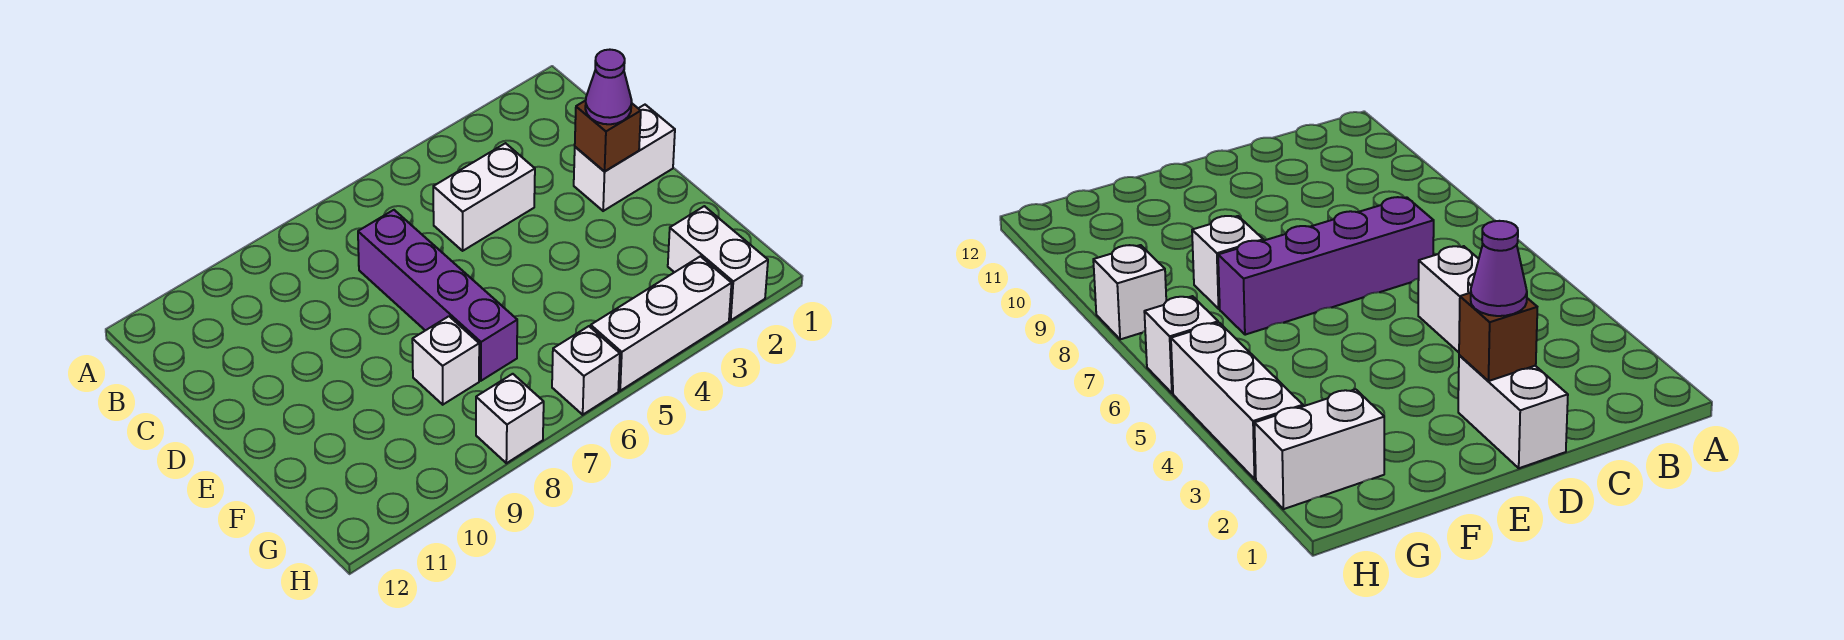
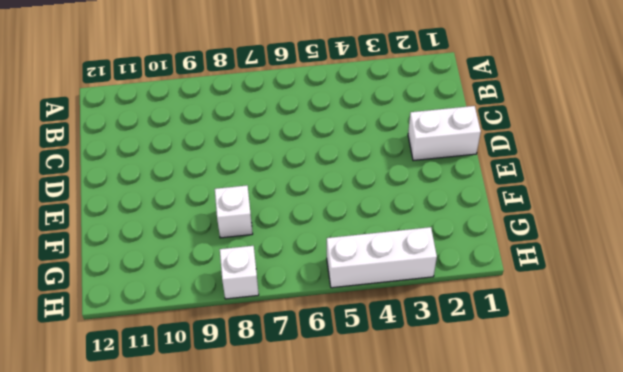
none -> white 1x2 brick [433,143,535,251]
none -> purple 1x4 brick [358,210,517,381]

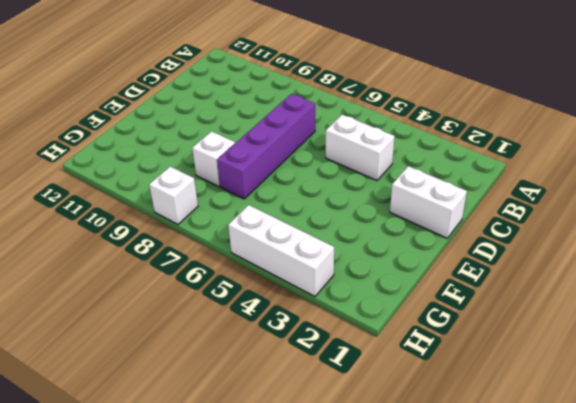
none -> white 1x2 brick [668,206,768,320]
none -> white 1x1 brick [552,326,620,415]

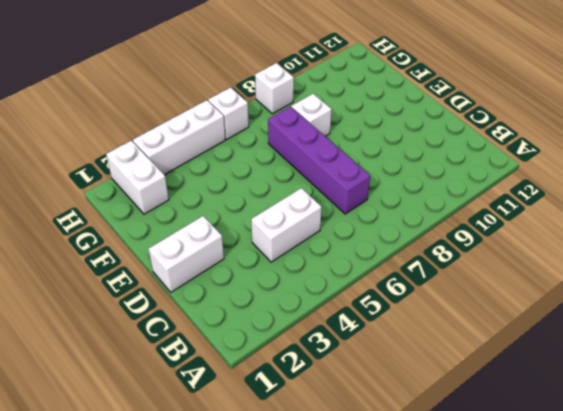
none -> brown 1x1 brick [575,100,641,171]
none -> purple 1x1 cone [585,50,632,124]

